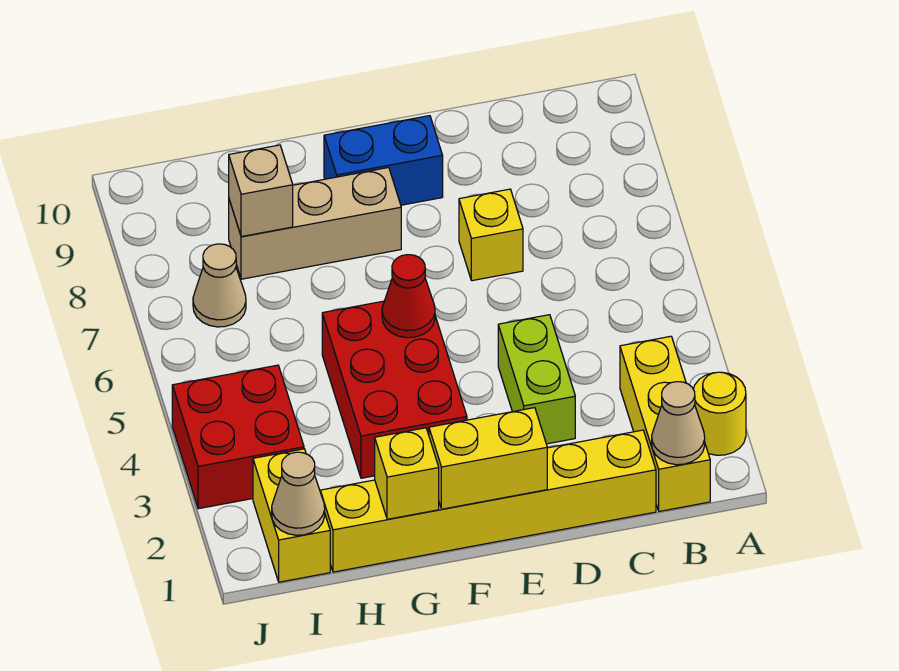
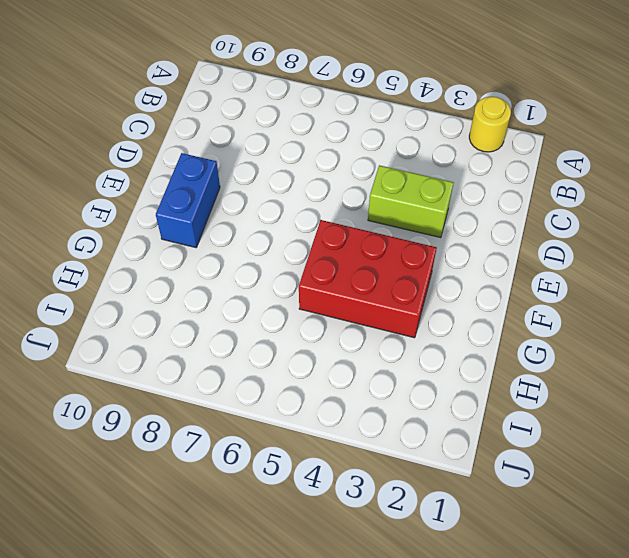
none -> yellow 1x3 brick [620,336,710,511]
none -> yellow 1x6 brick [320,430,656,572]
none -> yellow 1x1 brick [459,189,523,281]

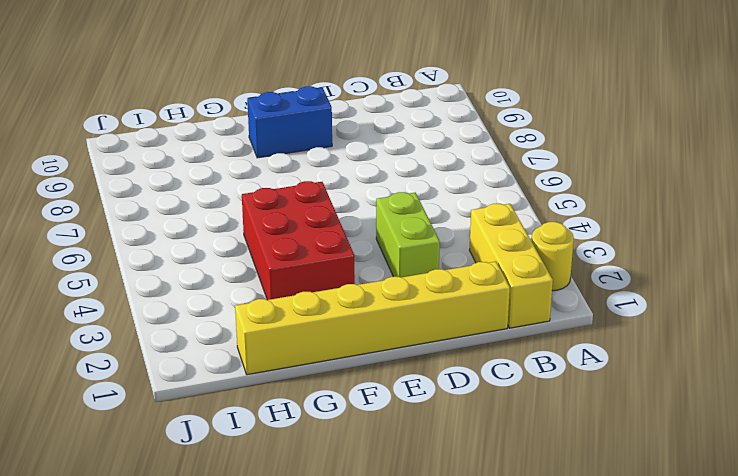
none -> yellow 1x1 brick [459,189,523,281]
none -> tan 1x3 brick [229,167,401,279]
none -> yellow 1x2 brick [253,449,330,582]

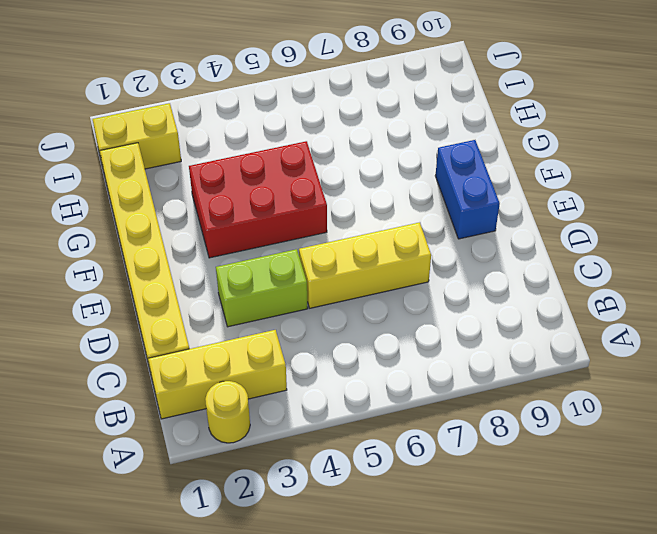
yellow 1x3 brick [299,222,431,308] -> yellow 1x1 brick [459,189,523,281]
none -> tan 1x3 brick [229,167,401,279]
none -> red 2x2 brick [172,365,304,509]
none -> tan 1x1 cone [193,244,246,327]

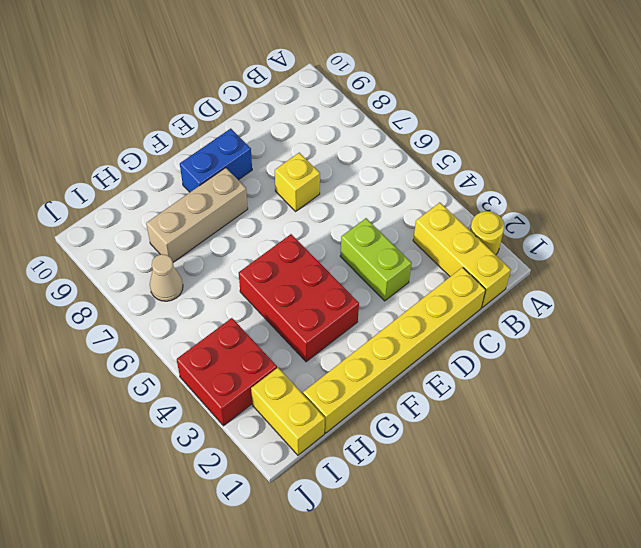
none -> tan 1x1 cone [652,382,705,465]
none -> yellow 1x2 brick [429,408,547,509]
none -> red 1x1 cone [382,255,435,338]

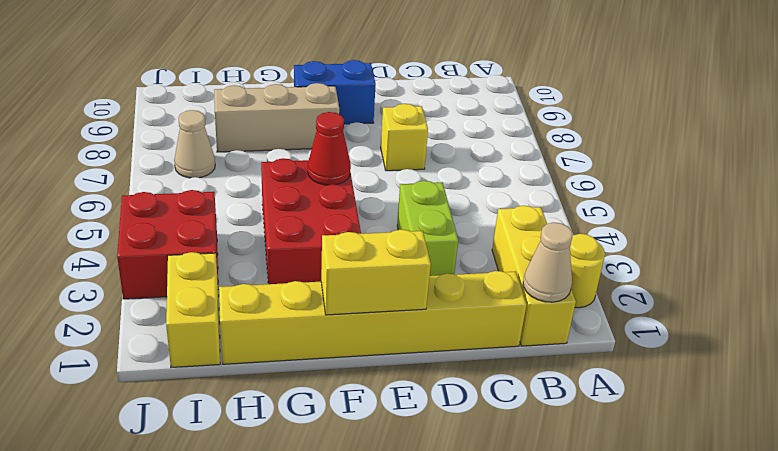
none -> yellow 1x1 brick [375,428,439,519]
none -> tan 1x1 brick [229,145,293,237]
none -> tan 1x1 cone [272,452,325,535]

